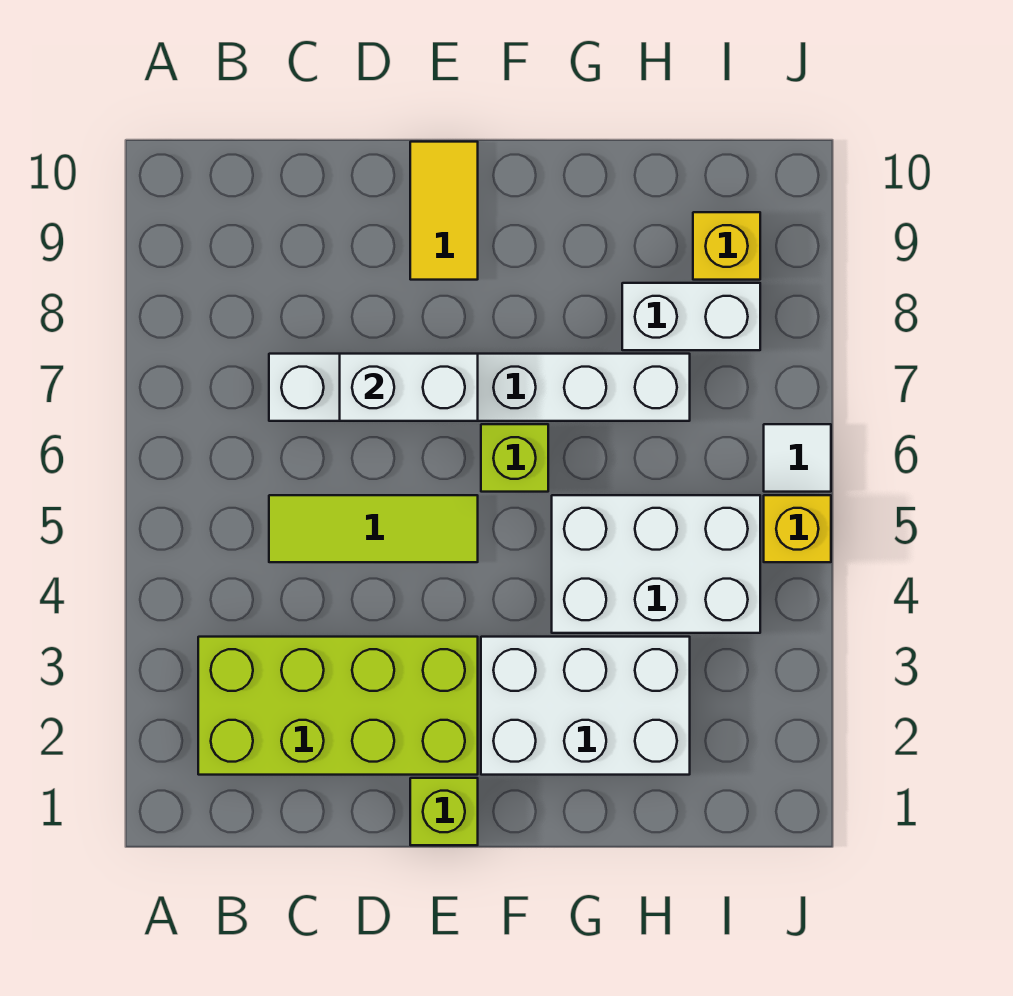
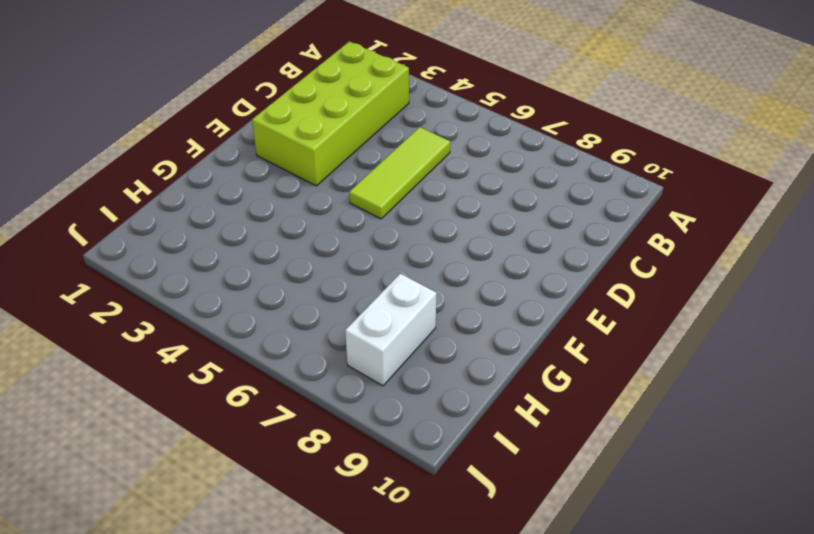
none -> white 1x6 brick [269,354,690,421]
none -> lime 1x1 brick [410,778,478,845]
none -> yellow 1x2 tile [410,142,478,280]

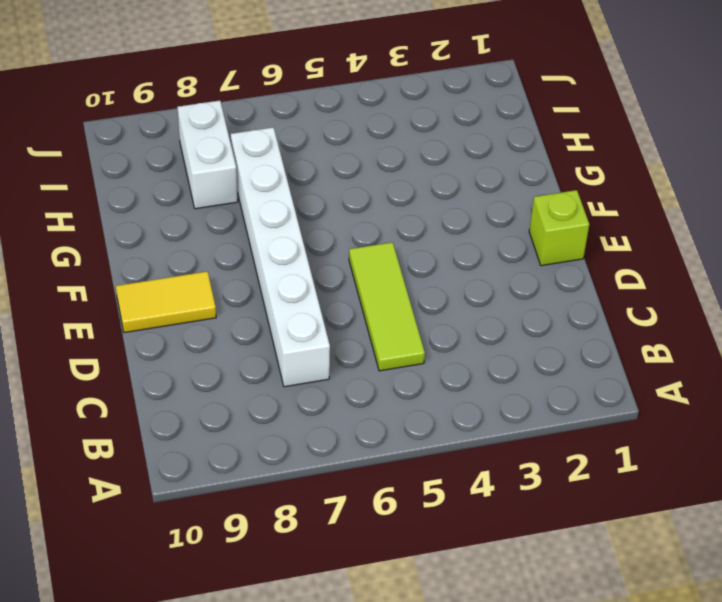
none -> lime 2x4 brick [198,637,478,775]
none -> white 2x3 brick [481,637,690,775]
none -> lime 1x1 brick [481,424,548,492]

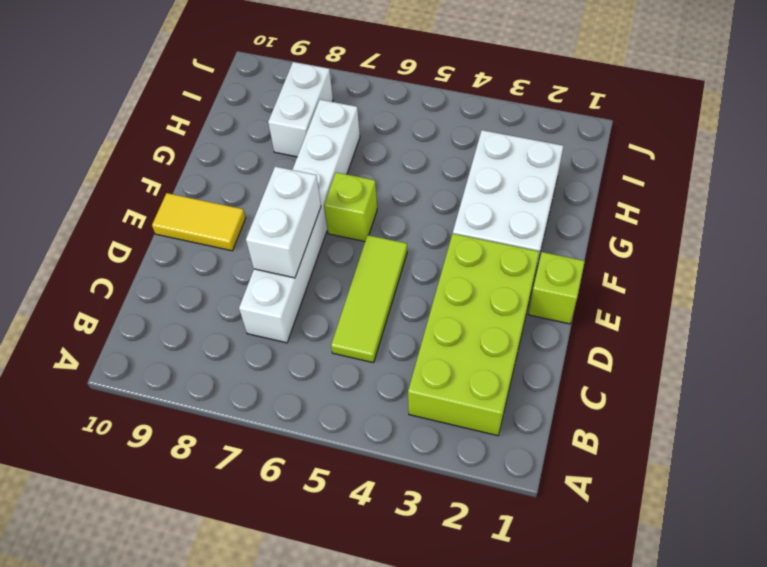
none -> white 2x3 brick [552,495,760,633]
none -> yellow 1x1 brick [693,212,760,280]
none -> yellow 1x1 brick [764,495,831,562]

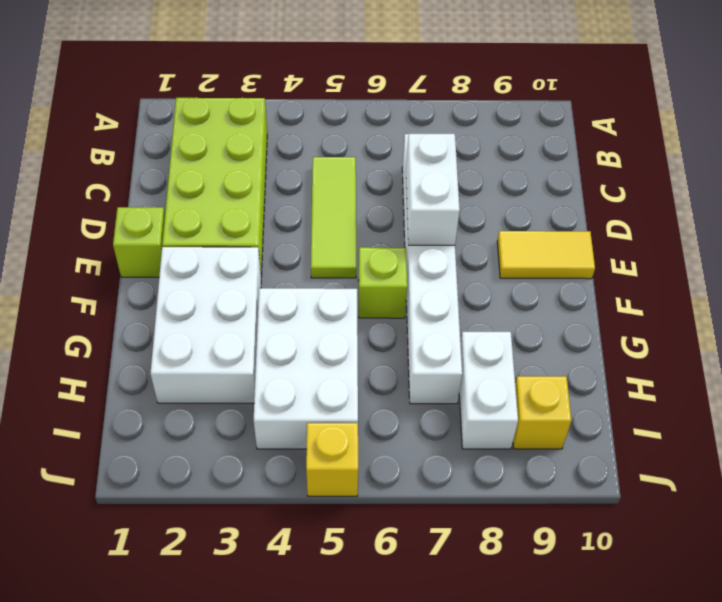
none -> white 1x1 tile [764,424,831,492]

